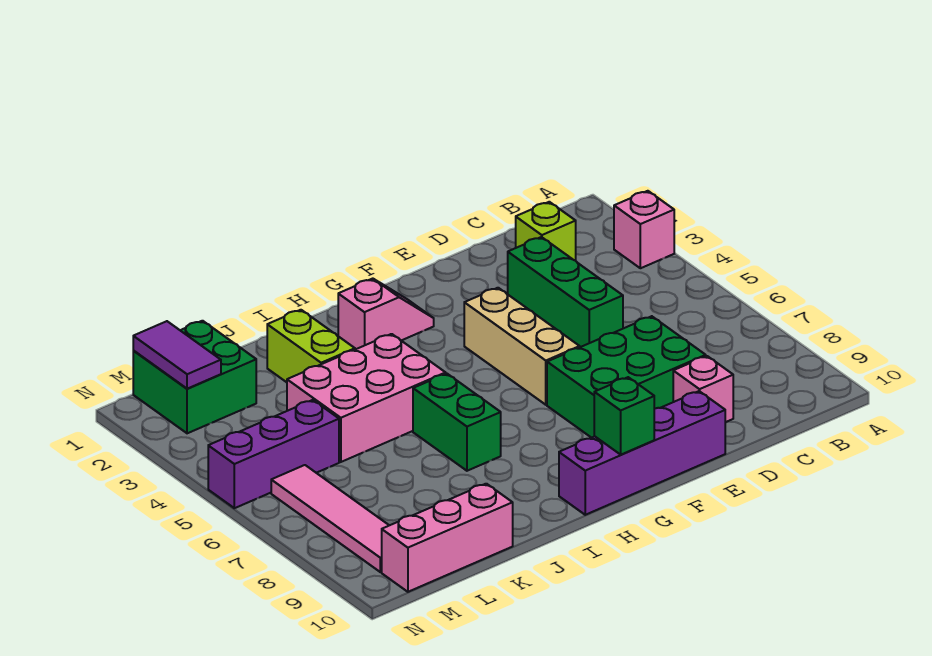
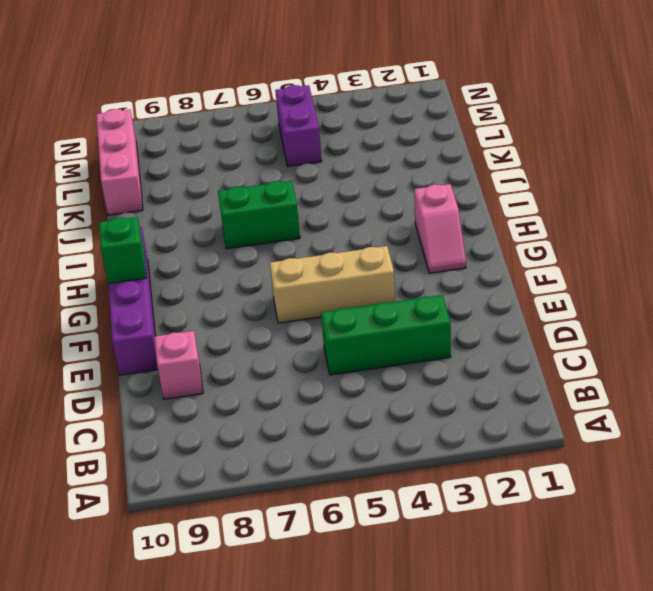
purple 1x2 brick [275,85,322,166] -> purple 1x3 brick [208,400,339,508]
none -> pink 1x1 brick [614,191,674,268]
none -> lime 1x1 brick [516,202,576,261]
none -> green 2x3 brick [547,316,706,438]

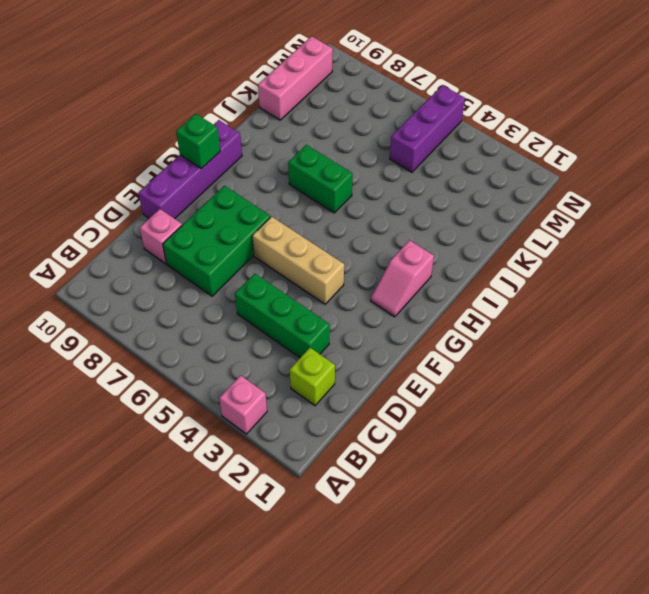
none -> pink 2x3 brick [287,334,446,462]
none -> lime 1x2 brick [267,310,355,382]
none -> green 2x2 brick [133,321,256,433]

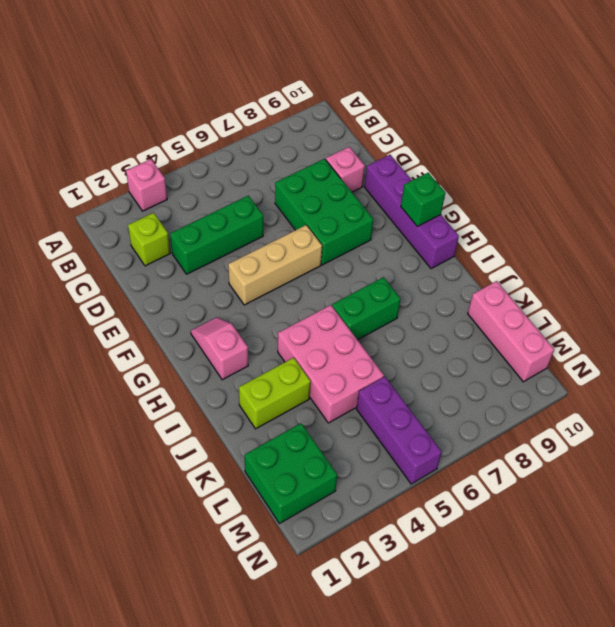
none -> pink 1x4 tile [271,465,389,572]
none -> purple 1x2 tile [133,321,221,389]

